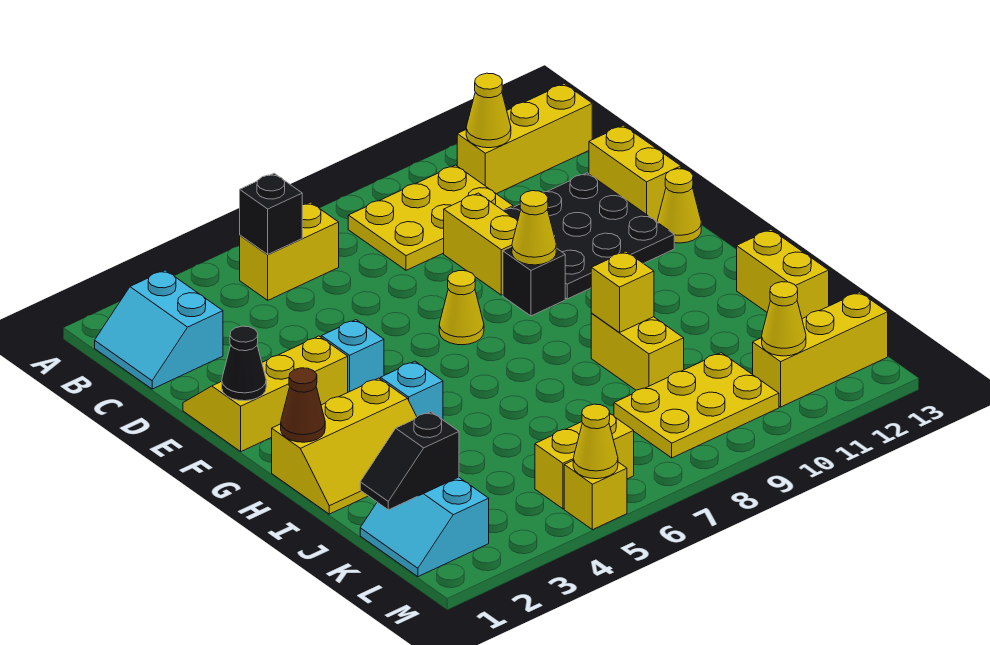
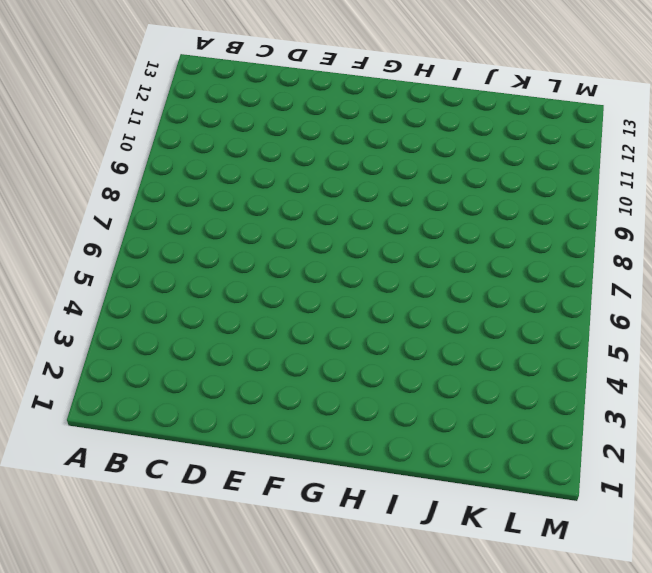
none -> cyan 2x2 slope [95,270,223,389]
none -> yellow 1x2 brick [240,202,339,300]
none -> yellow 2x3 plate [348,165,513,270]
none -> yellow 1x3 brick [457,84,592,194]

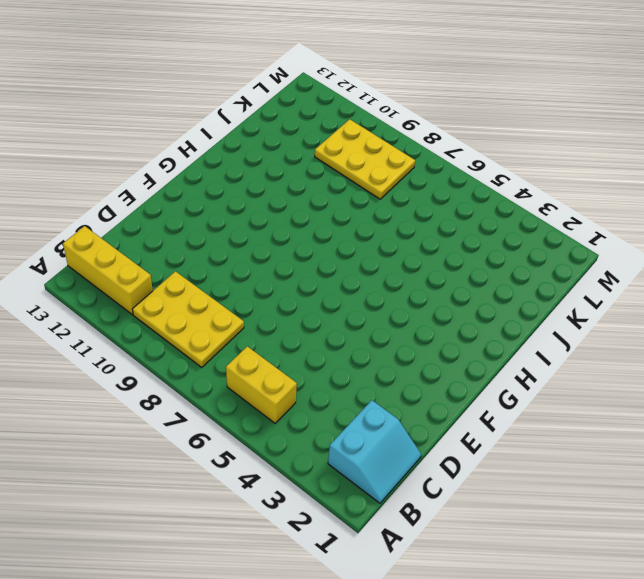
none -> yellow 1x2 brick [444,193,518,295]
none -> black 3x3 plate [503,173,674,299]
none -> yellow 1x2 brick [589,125,681,222]
none -> yellow 2x3 slope [183,336,348,451]

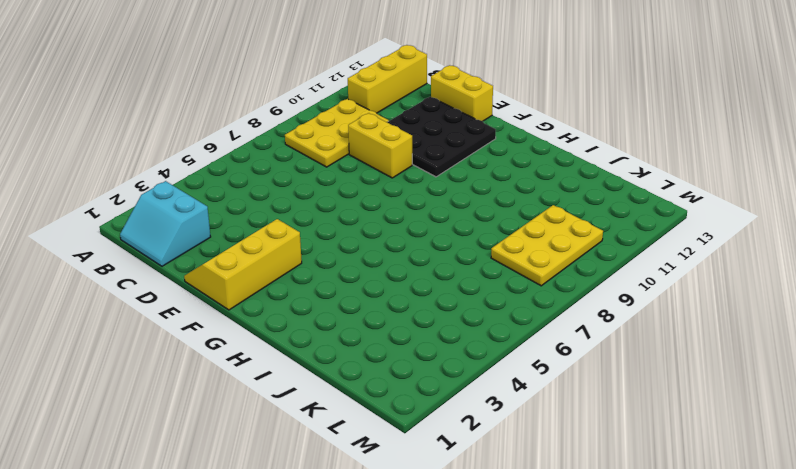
none -> yellow 1x2 brick [240,202,339,300]
none -> cyan 1x1 brick [321,320,384,392]
none -> yellow 1x1 cone [439,271,484,345]
none -> black 1x1 brick [503,247,565,316]

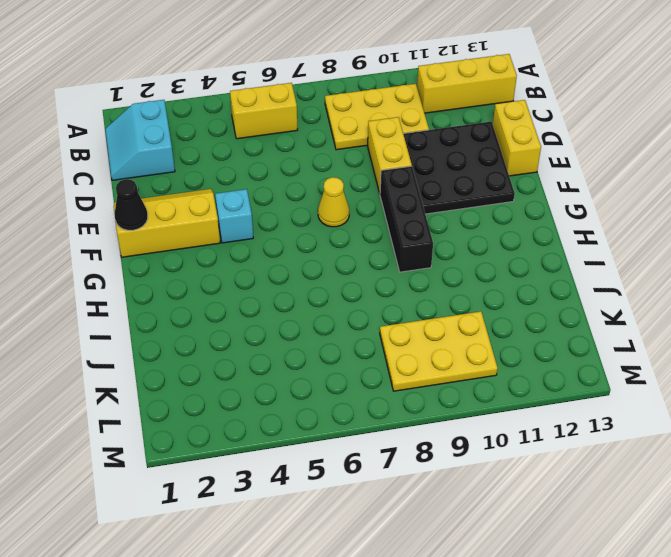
black 1x3 brick [380,166,433,272] -> black 1x1 brick [503,247,565,316]
none -> yellow 1x1 cone [657,169,701,243]
none -> yellow 2x3 slope [272,378,417,514]
none -> cyan 1x1 brick [380,361,443,420]
none -> yellow 1x2 brick [591,314,684,390]

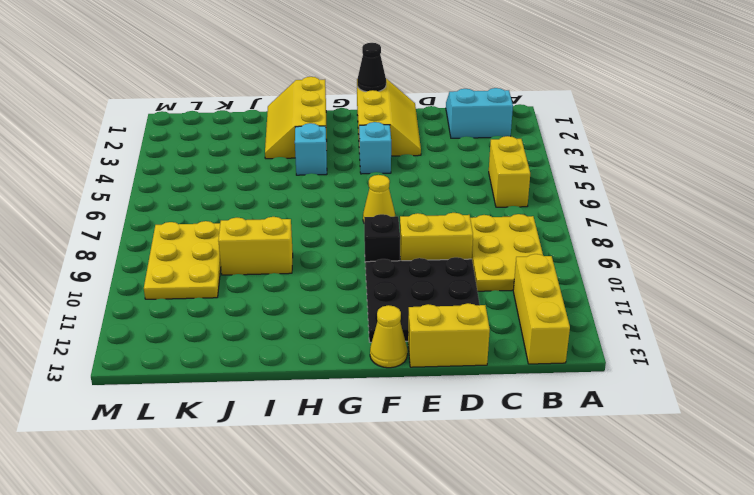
none -> yellow 1x2 brick [737,230,829,319]
none -> cyan 2x2 slope [360,477,489,577]
none -> yellow 1x2 brick [535,414,634,509]
none -> yellow 1x3 brick [753,292,888,407]

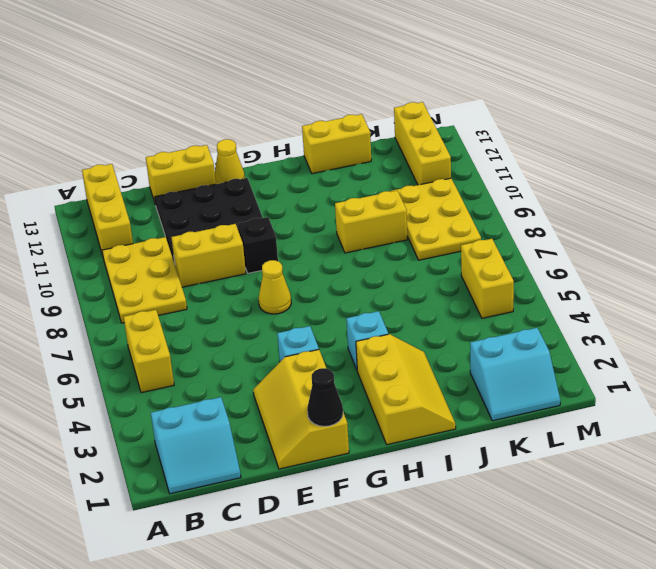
none -> yellow 1x1 brick [564,461,627,530]
none -> black 1x1 brick [240,173,302,255]
none -> yellow 1x1 cone [466,73,511,148]
none -> yellow 1x1 cone [512,191,556,265]

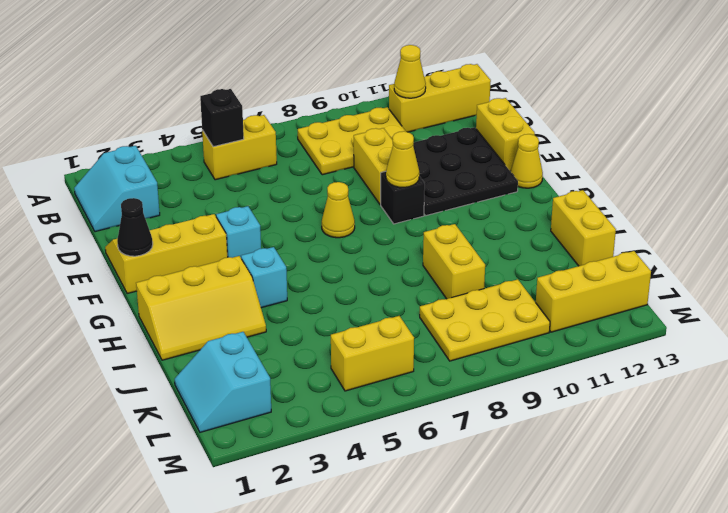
none -> yellow 1x1 brick [564,461,627,530]
none -> brown 1x1 cone [281,368,325,442]
none -> yellow 1x1 brick [591,251,654,332]
none -> black 1x2 slope [360,412,459,510]

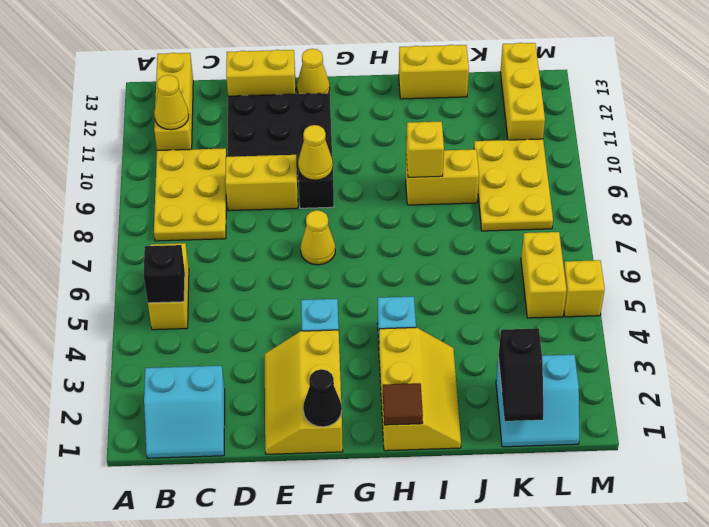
brown 1x1 tile [383,383,423,425] -> brown 1x1 cone [281,368,325,442]
none -> yellow 1x1 cone [762,282,806,356]
none -> yellow 1x1 cone [573,404,618,479]

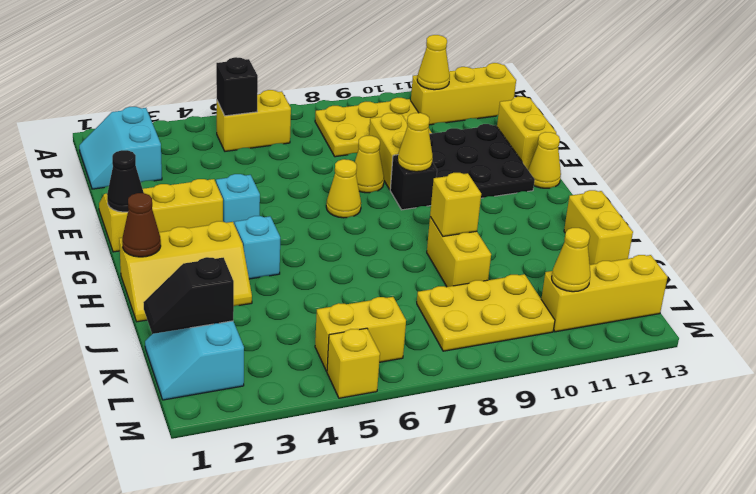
yellow 1x1 cone [355,136,384,193] -> yellow 1x1 cone moved to [573,404,618,479]

